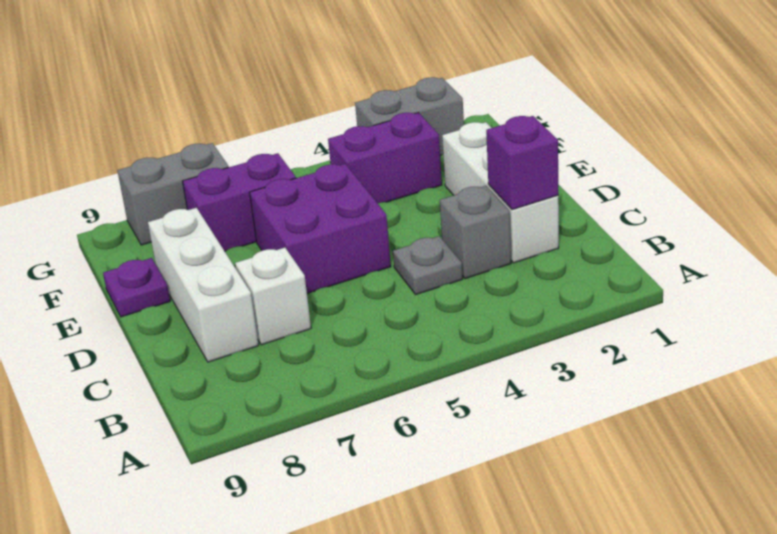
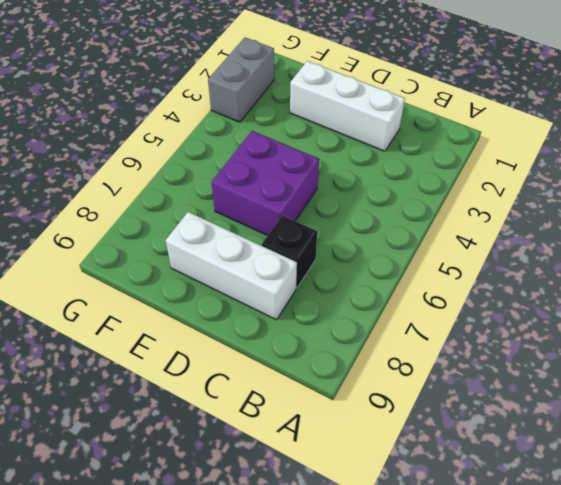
black 1x1 brick [262,216,317,288] -> white 1x1 brick [235,248,311,345]
none -> grey 1x1 brick [440,186,511,279]
none -> grey 1x1 plate [393,236,463,295]
none -> purple 1x1 plate [103,258,170,317]

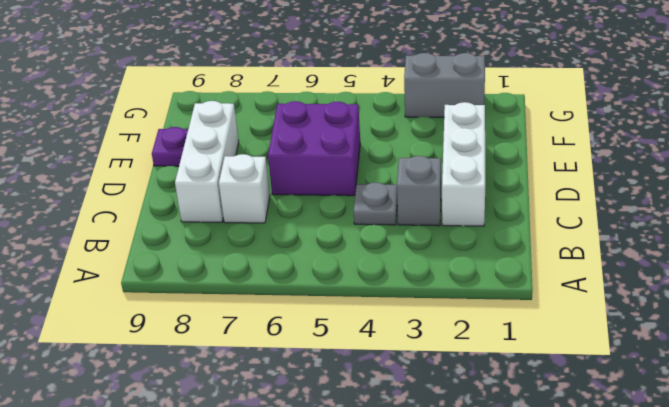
none -> purple 1x2 brick [328,113,442,203]
none -> purple 1x2 brick [183,153,296,251]
none -> grey 1x2 brick [117,143,229,245]

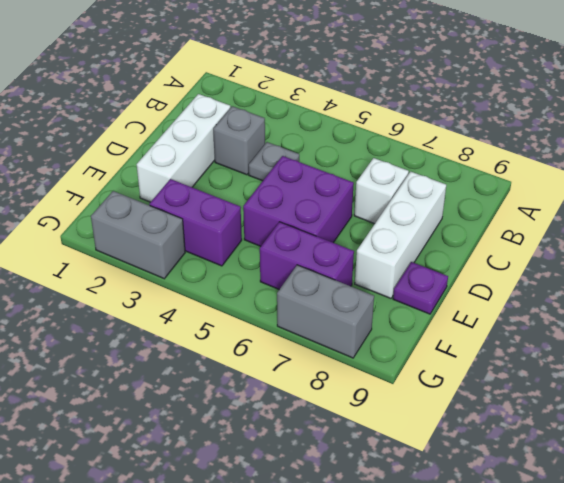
none -> purple 1x1 brick [486,116,558,210]

